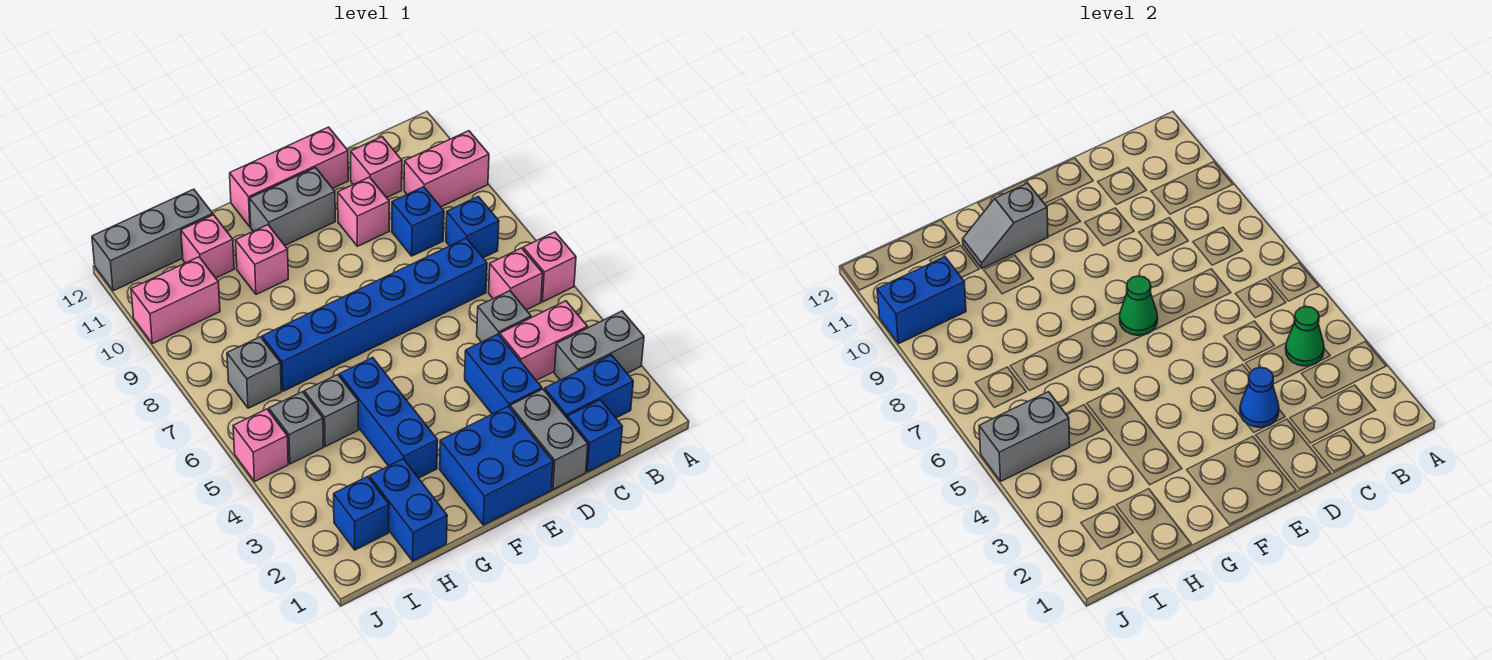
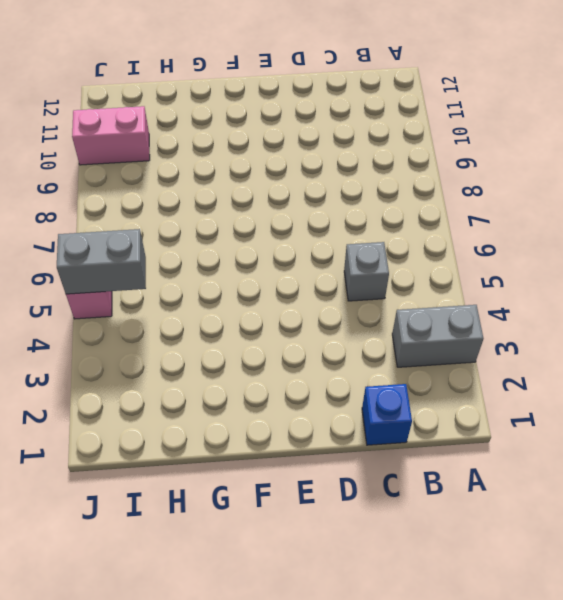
none -> pink 1x1 brick [523,232,576,302]
none -> pink 1x2 brick [404,131,489,207]
none -> blue 1x2 brick [545,355,633,418]
none -> pink 1x2 brick [500,301,587,380]

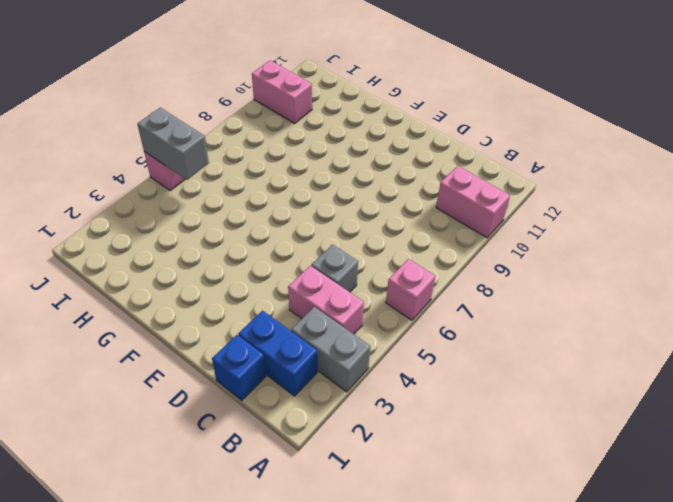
none -> pink 1x1 brick [489,248,543,310]
none -> blue 1x1 brick [446,197,499,258]
none -> blue 1x6 brick [262,238,487,391]
none -> blue 1x1 brick [392,187,444,256]

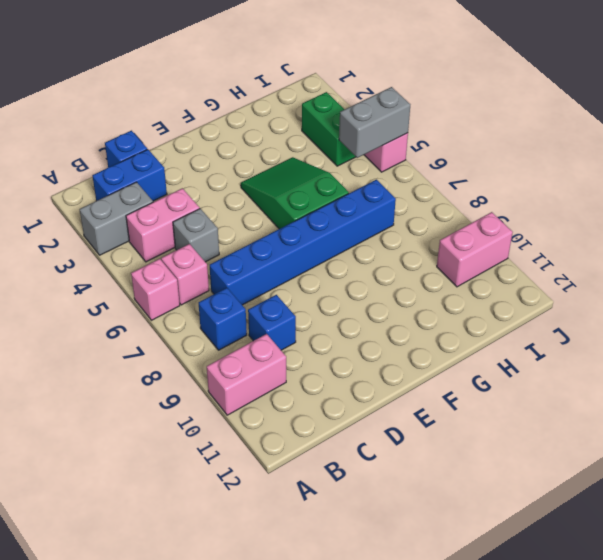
green 2x3 slope [241,157,349,229] -> blue 1x3 brick [340,358,438,478]
green 1x2 brick [302,92,356,166] -> none
none -> pink 1x1 brick [351,137,402,198]
none -> grey 1x2 brick [510,389,588,490]
none -> blue 1x2 brick [465,334,542,414]
none -> pink 1x1 brick [338,177,389,246]

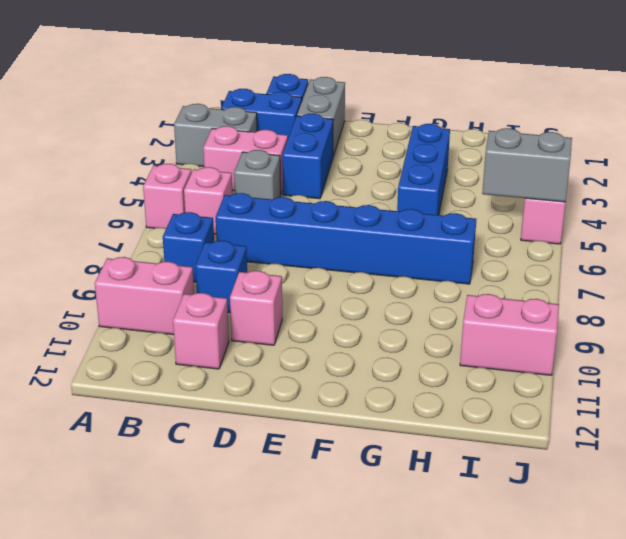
none -> pink 1x3 brick [230,127,348,227]
none -> blue 2x2 brick [440,406,553,525]
none -> grey 1x2 brick [250,168,335,245]
none -> pink 1x1 brick [235,225,288,294]

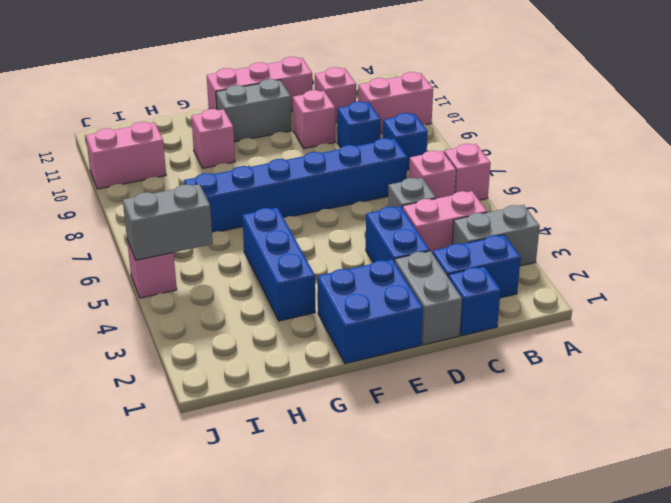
none -> blue 1x2 brick [369,459,447,561]
none -> grey 1x1 brick [304,375,359,446]
none -> pink 1x1 brick [181,215,234,278]
none -> grey 1x3 brick [92,189,213,291]

